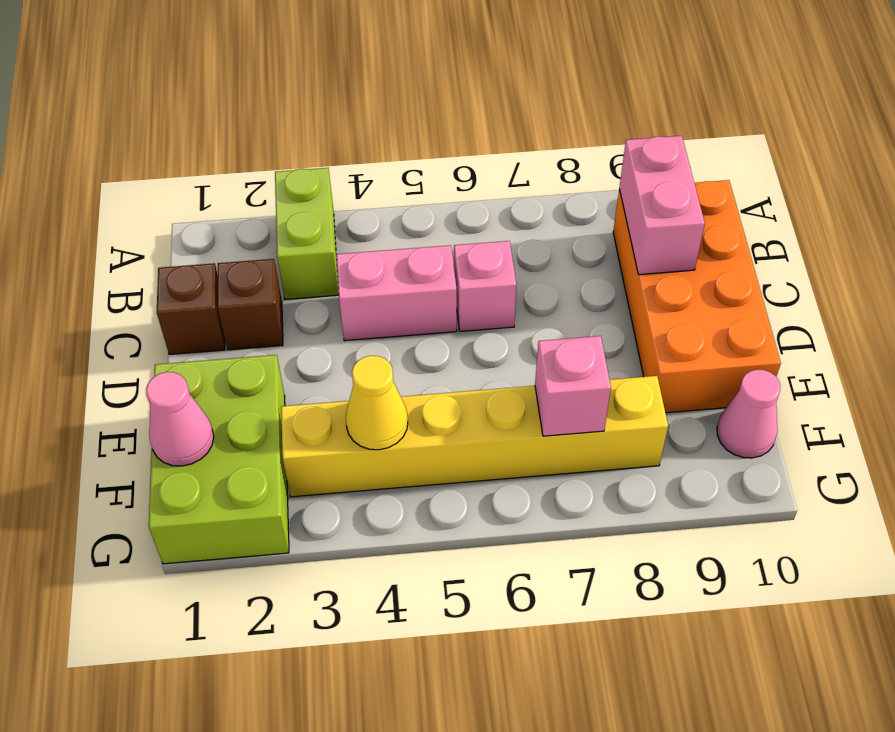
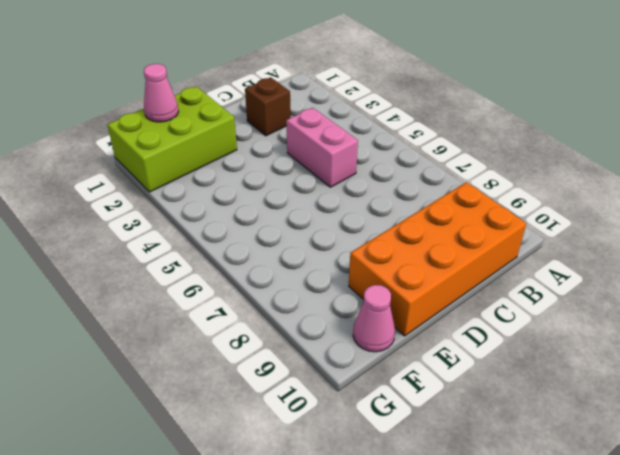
none -> lime 1x2 brick [275,168,339,299]
none -> brown 1x1 brick [157,263,225,355]
none -> pink 1x1 brick [454,241,516,331]

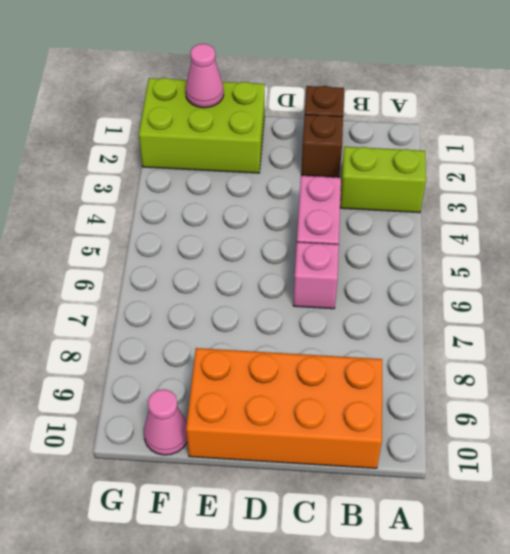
none -> yellow 1x6 brick [281,376,668,497]
none -> pink 1x2 brick [619,136,705,275]
none -> yellow 1x1 cone [346,356,408,450]

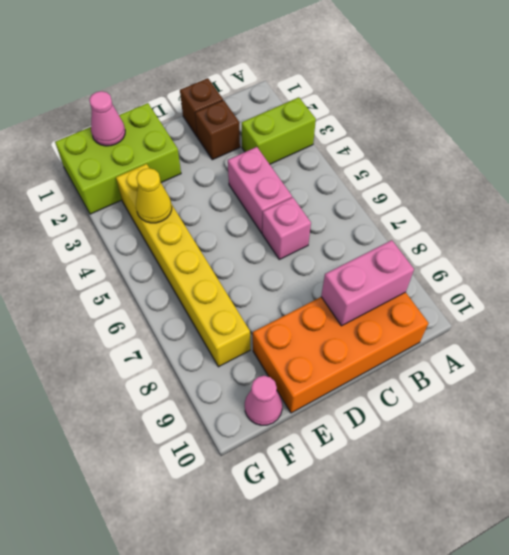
none -> pink 1x1 brick [535,336,611,436]

